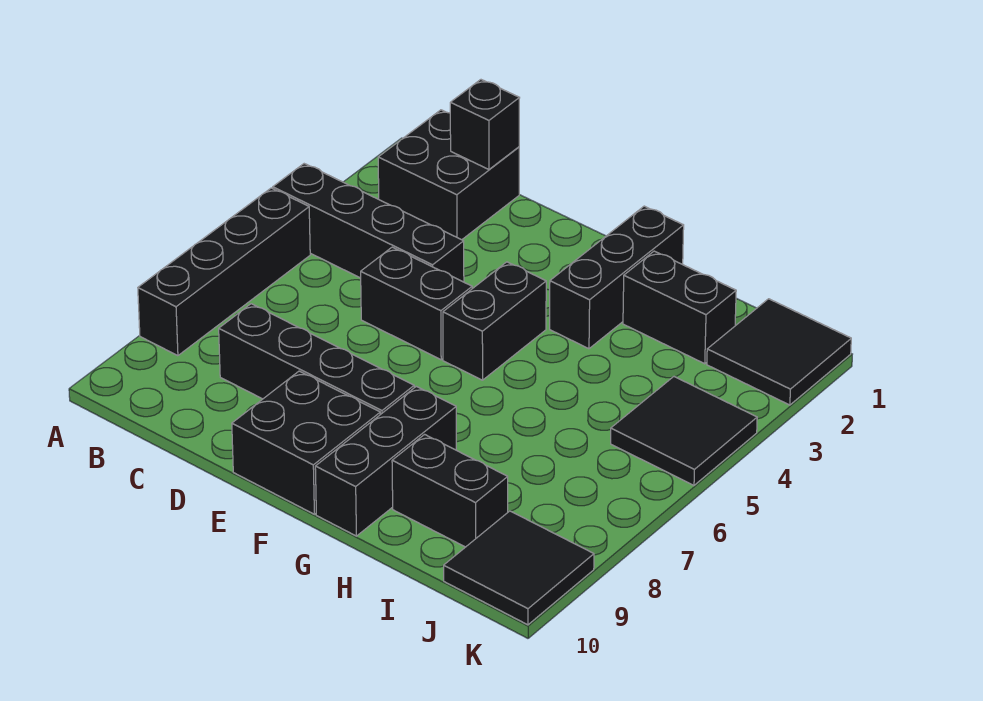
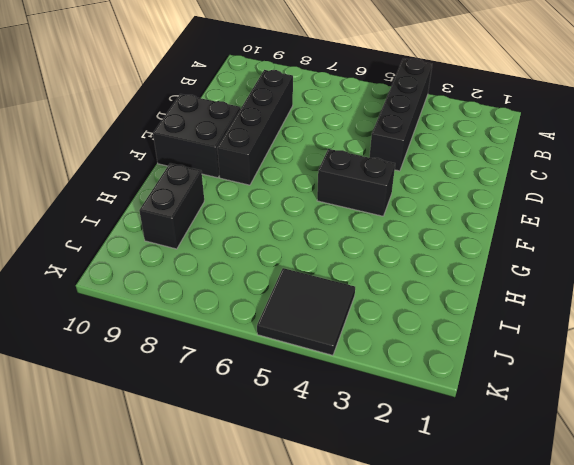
none -> black 1x4 brick [138,188,310,356]
none -> black 2x2 brick [378,110,519,240]
none -> black 1x2 brick [361,247,472,360]

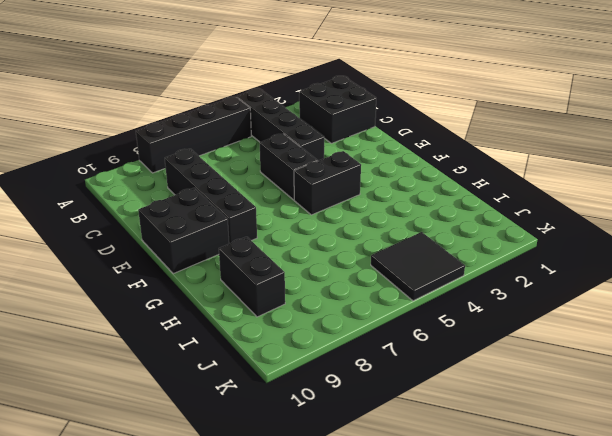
none -> black 1x3 brick [550,206,684,349]
none -> black 1x3 brick [315,386,456,536]
none -> black 1x2 brick [623,251,736,364]

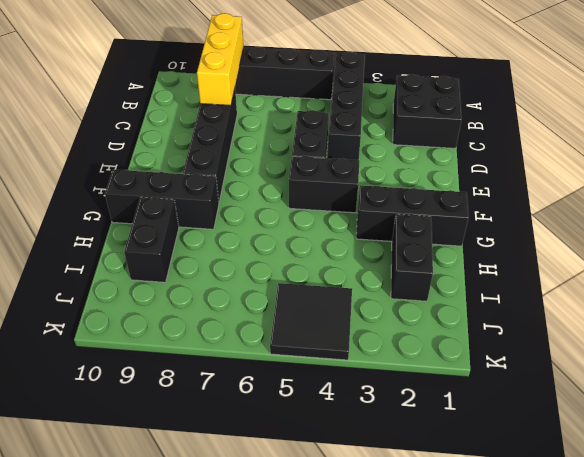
yellow 1x3 brick [197,13,243,106] -> none
none -> black 2x2 brick [232,371,380,514]
none -> black 2x2 tile [707,299,851,405]
none -> black 2x2 tile [444,511,594,625]

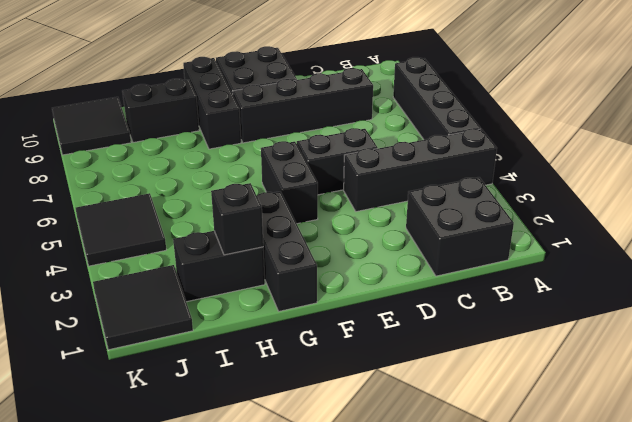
black 1x1 brick [211,183,263,255] -> black 1x1 brick moved to [450,80,519,169]

